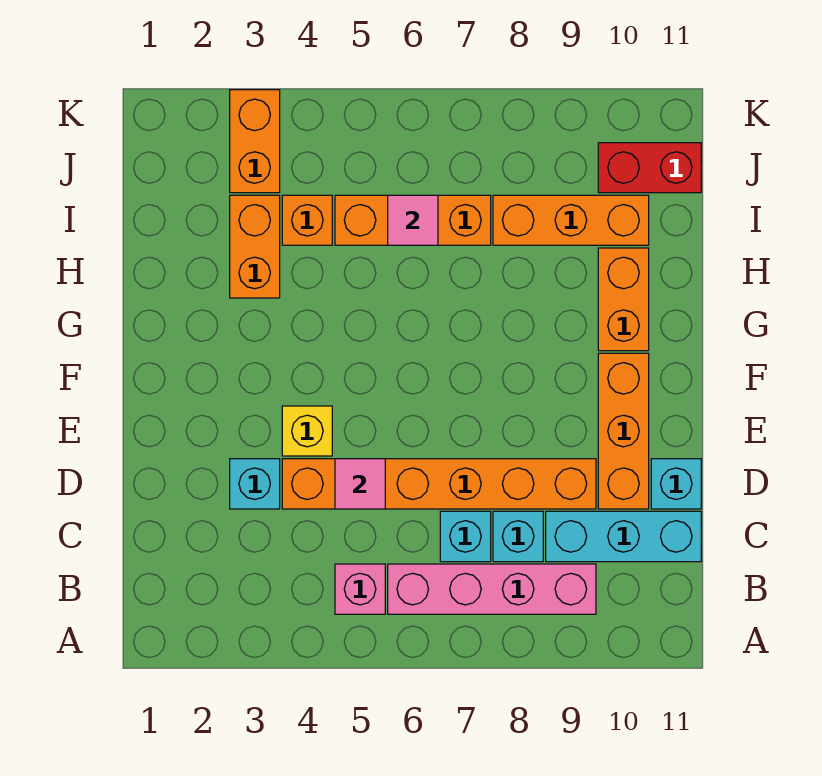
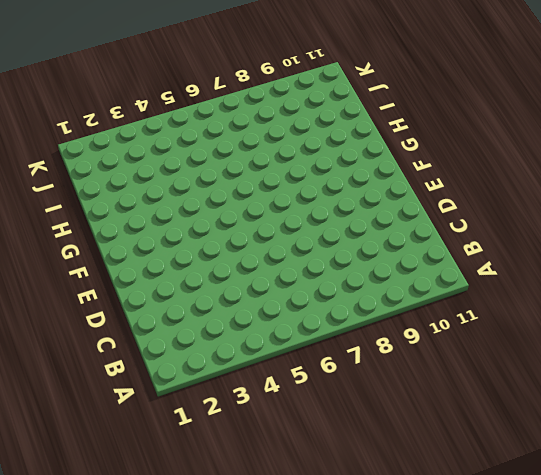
none -> pink 1x1 brick [335,564,385,614]
none -> pink 1x4 brick [388,564,596,614]
none -> cyan 1x1 brick [440,511,491,562]

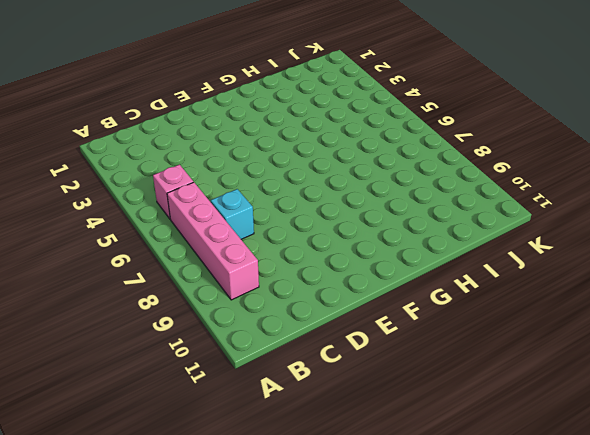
none -> cyan 1x1 brick [493,511,543,562]
none -> cyan 1x3 brick [546,511,701,562]
none -> cyan 1x1 brick [230,459,280,509]

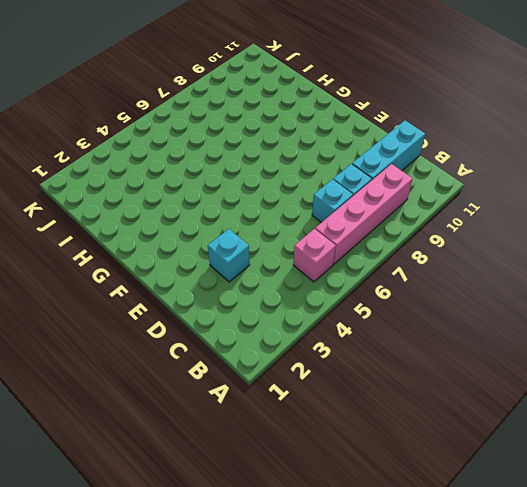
none -> orange 1x6 brick [282,459,596,509]
none -> orange 1x3 brick [598,353,649,509]
none -> cyan 1x1 brick [651,459,701,509]

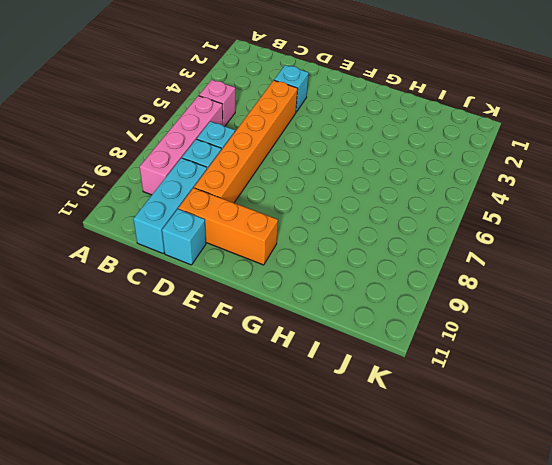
none -> yellow 1x1 brick [282,406,332,456]
none -> orange 1x2 brick [598,248,649,351]
none -> orange 1x2 brick [230,195,280,298]

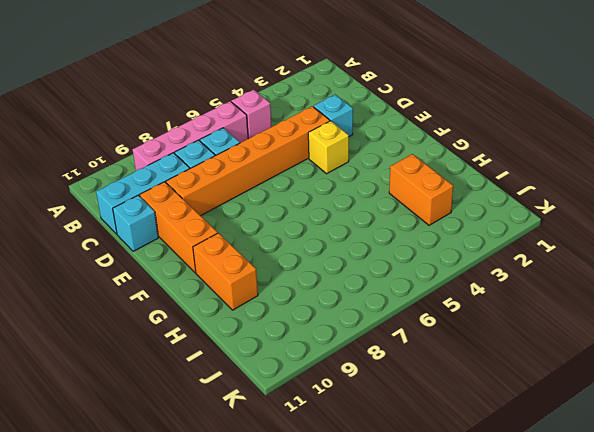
none -> orange 1x1 brick [282,195,332,245]
none -> orange 1x3 brick [335,195,491,245]
none -> orange 1x3 brick [493,195,649,245]

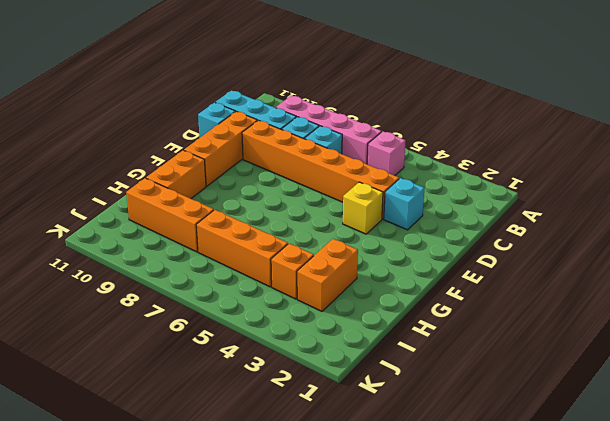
none -> orange 1x2 brick [230,90,280,193]
none -> red 1x2 brick [598,143,701,193]
none -> pink 1x1 tile [335,459,385,509]

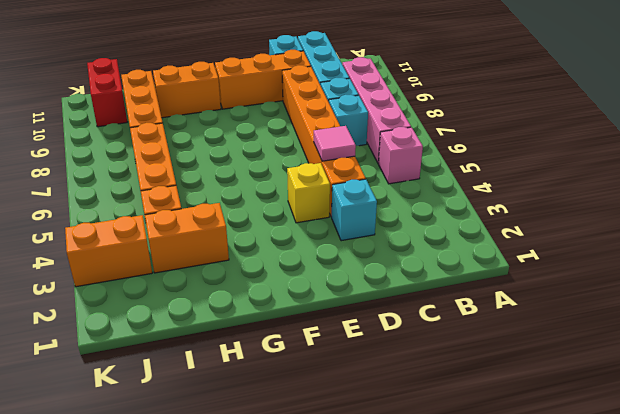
none -> pink 1x1 tile [388,195,438,245]

